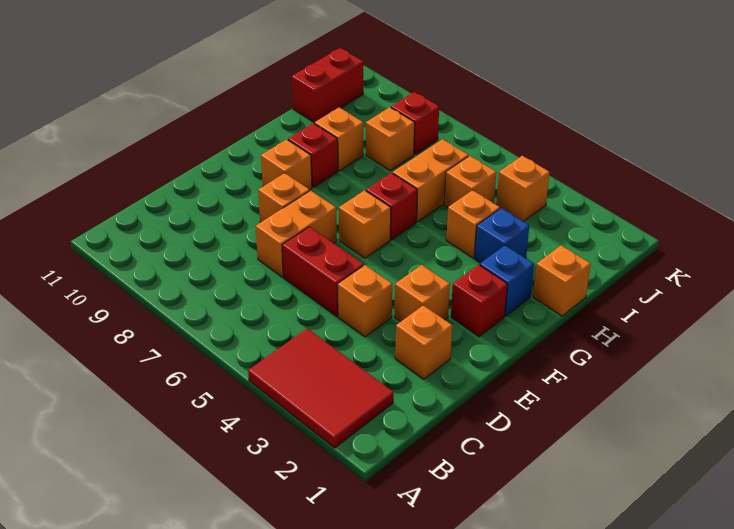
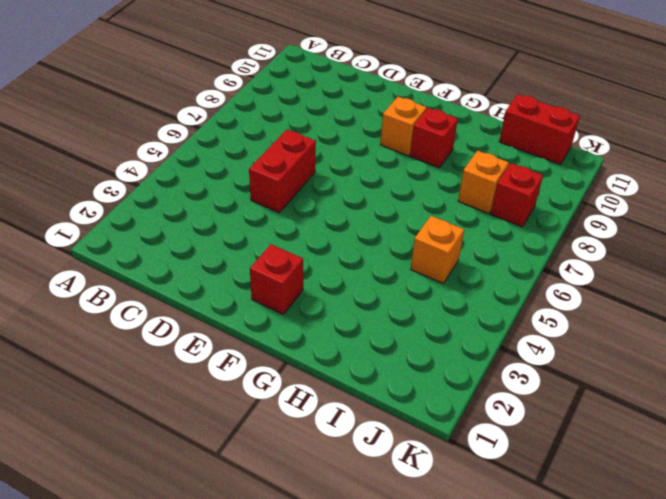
none -> red 2x3 tile [248,328,394,448]
none -> orange 1x1 brick [395,305,452,379]
none -> orange 1x1 brick [337,265,392,337]

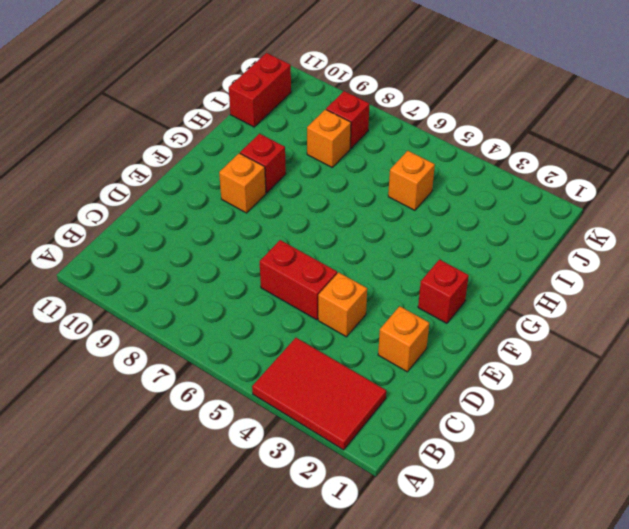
none -> orange 1x2 brick [255,191,337,277]
none -> orange 1x1 brick [394,265,450,322]
none -> orange 1x1 brick [258,173,310,222]

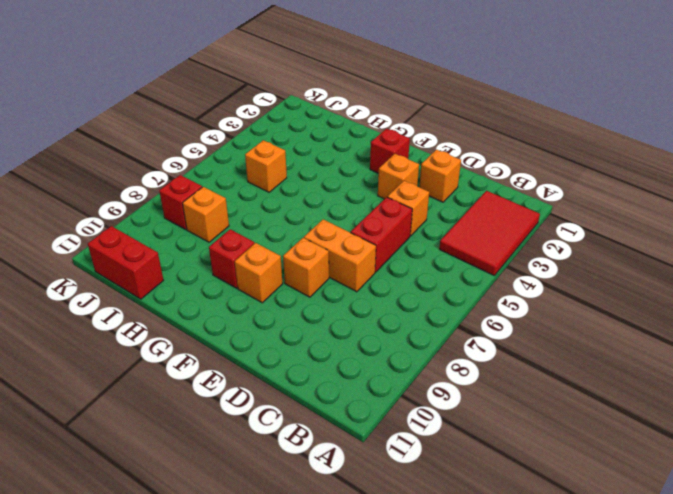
none -> orange 1x1 brick [339,190,391,258]
none -> blue 1x1 brick [480,245,534,316]
none -> red 1x1 brick [366,173,417,240]

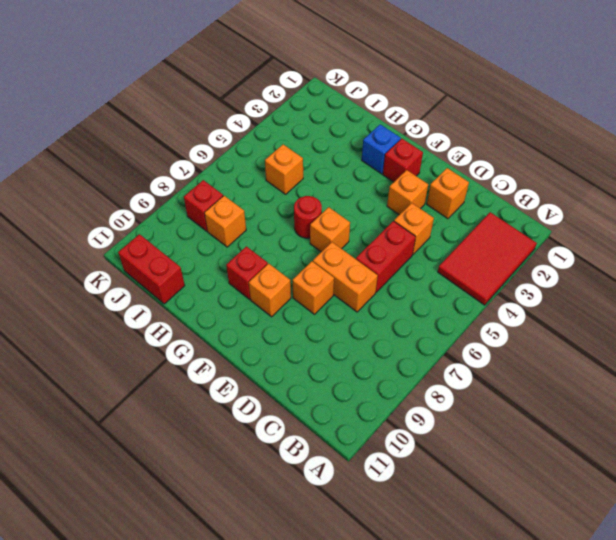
red 1x1 round brick [294,196,322,238] -> red 1x1 brick [366,173,417,240]
none -> orange 1x1 brick [533,245,591,316]
none -> blue 1x1 brick [475,208,529,263]
none -> orange 1x1 brick [446,190,500,258]

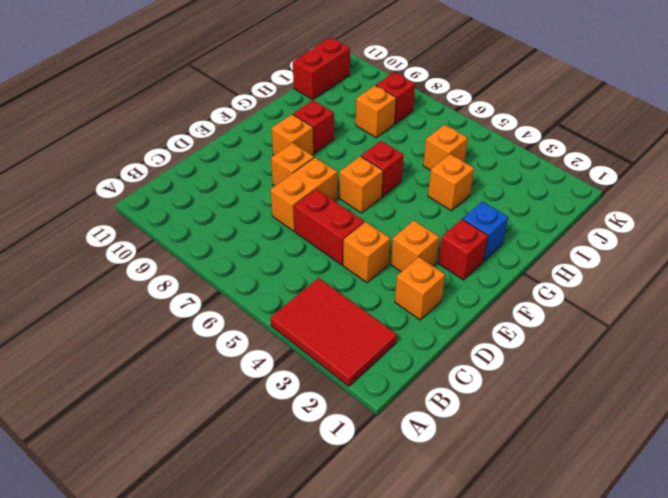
none -> orange 1x1 brick [533,245,591,316]
none -> blue 1x1 brick [475,208,529,263]
none -> orange 1x2 brick [393,139,468,222]

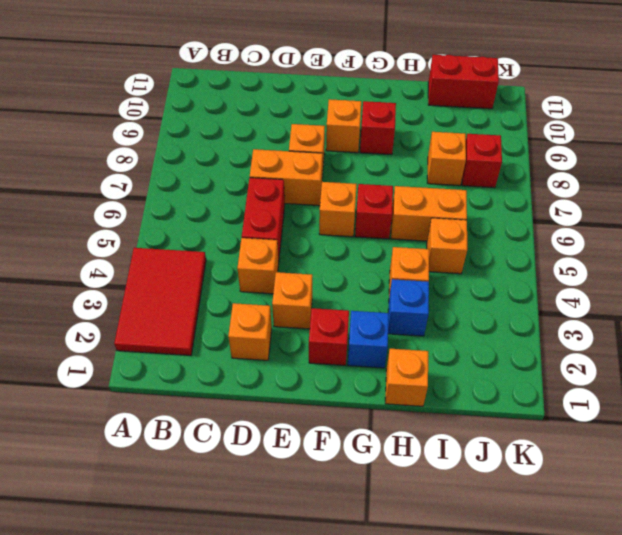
none -> orange 1x1 brick [315,107,363,171]
none -> orange 1x1 brick [496,156,550,222]

